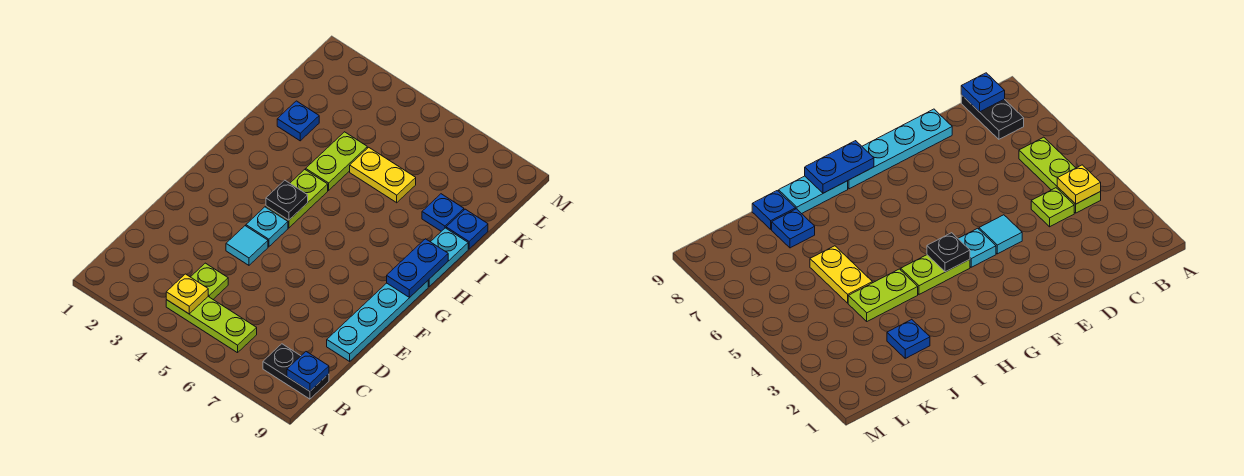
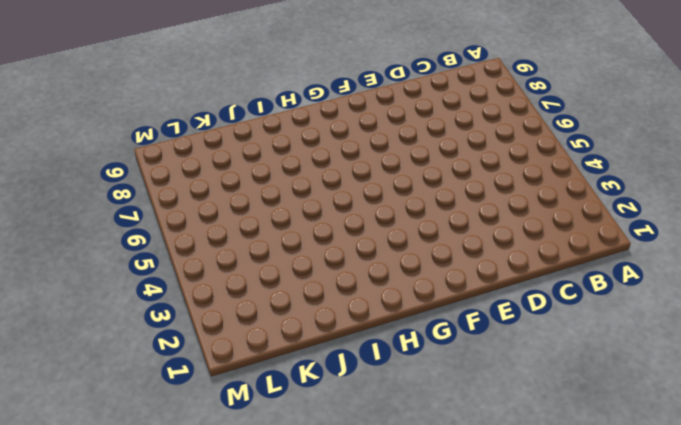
none -> lime 1x3 plate [166,297,257,353]
none -> black 1x2 plate [263,344,329,399]
none -> lime 1x1 plate [191,263,228,299]

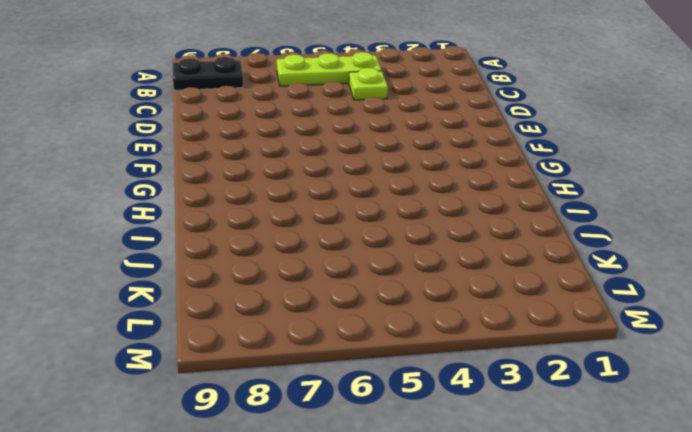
none -> cyan 1x4 plate [327,281,428,361]
none -> cyan 1x1 tile [226,226,268,265]
none -> cyan 1x1 plate [246,207,288,247]

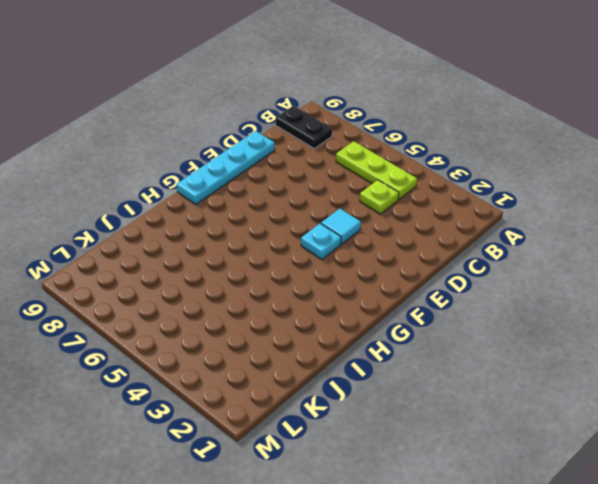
none -> lime 1x2 plate [266,169,328,228]
none -> cyan 1x2 plate [428,228,468,286]
none -> lime 1x2 plate [306,132,367,190]

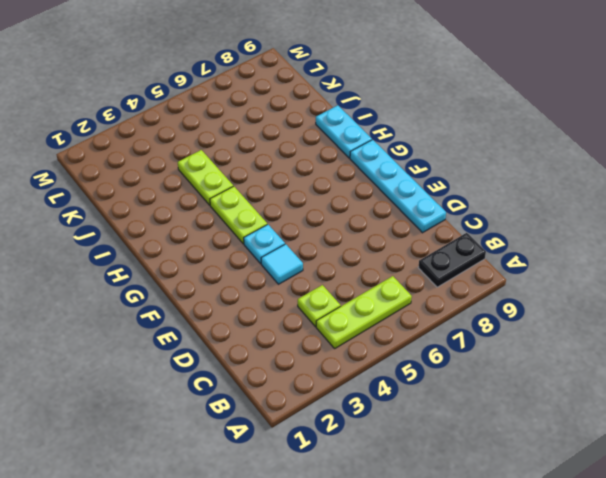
none -> blue 1x1 plate [277,101,319,141]
none -> yellow 1x2 plate [350,147,416,203]
none -> blue 1x1 plate [422,194,464,231]

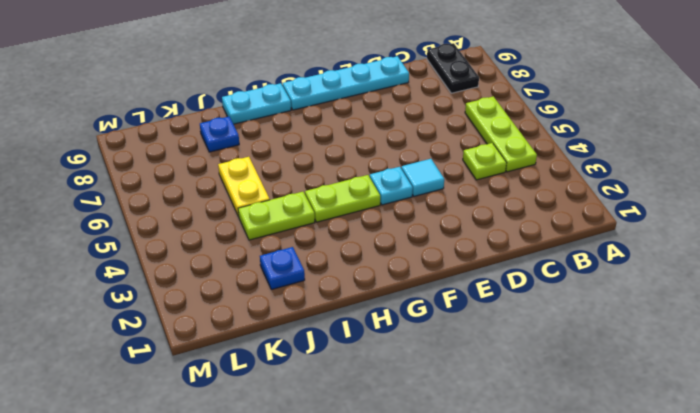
none -> blue 1x1 plate [446,209,488,249]
none -> yellow 1x1 plate [166,274,208,314]
none -> blue 1x1 plate [287,352,329,391]

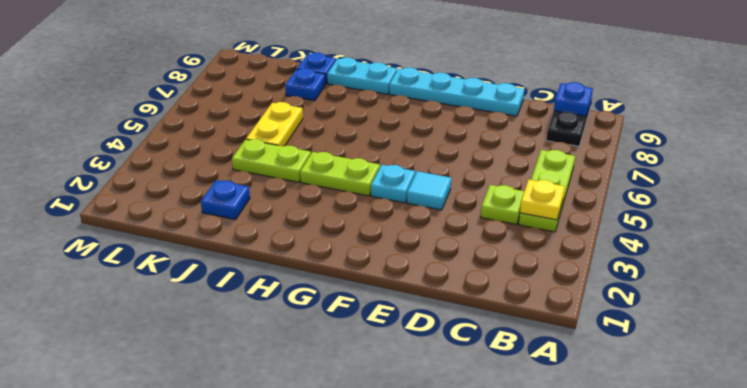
none -> black 1x1 plate [266,180,308,220]
none -> blue 1x2 plate [387,239,448,297]

